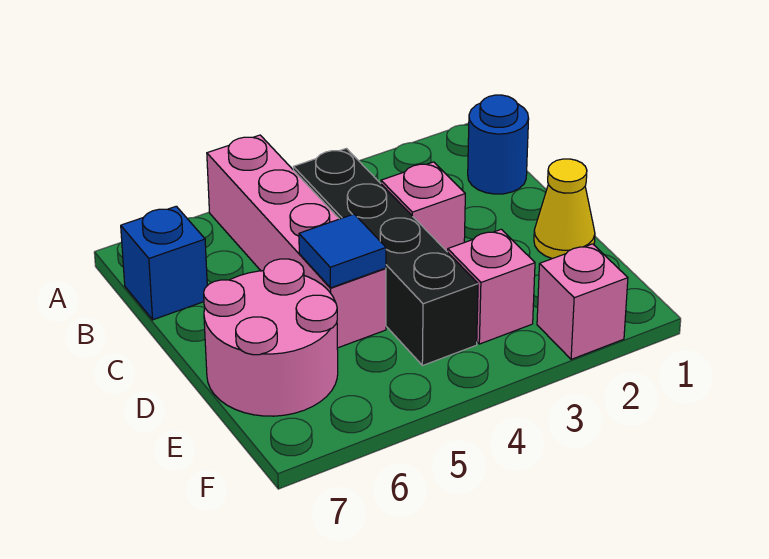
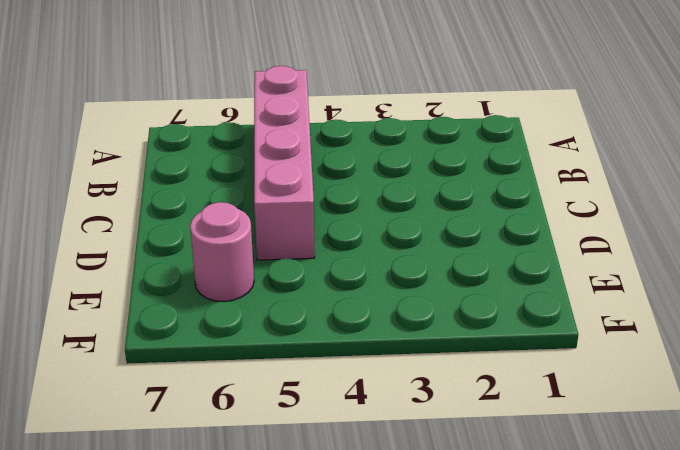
pink 1x1 round brick [190,202,254,302] -> pink 2x2 round brick [204,259,338,416]
none -> blue 1x1 round brick [468,95,529,194]
none -> black 1x4 brick [293,148,478,366]

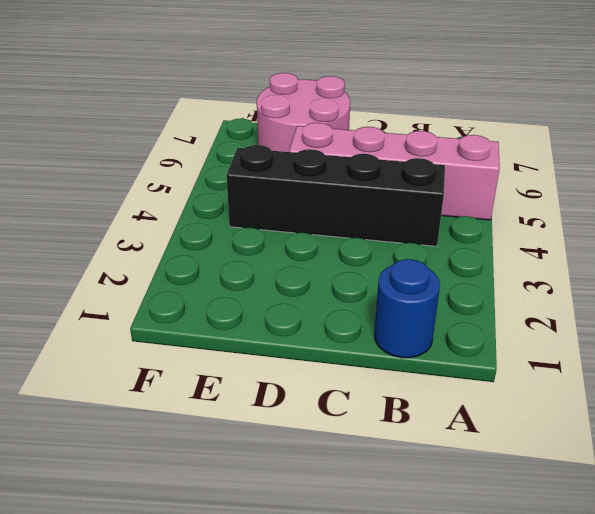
none -> blue 1x1 brick [121,206,207,320]
none -> pink 1x1 brick [381,162,465,252]

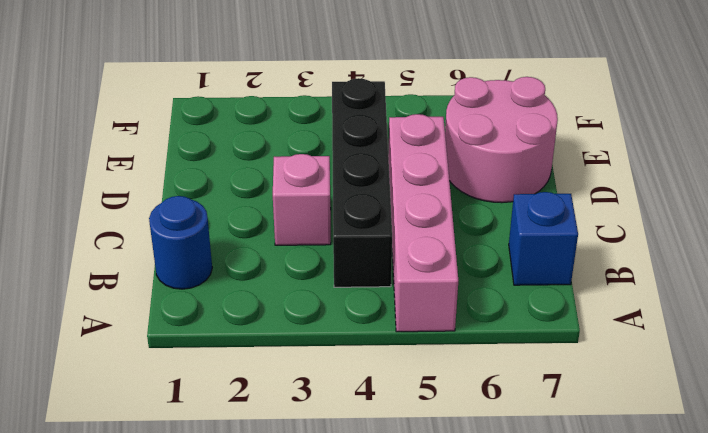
none -> yellow 1x1 cone [534,159,595,259]
none -> pink 1x1 brick [448,229,535,344]

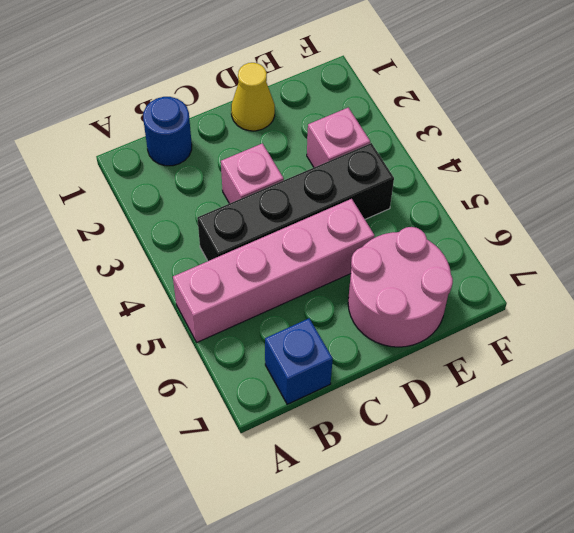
none -> pink 1x1 brick [537,244,628,359]
none -> blue 1x1 tile [299,214,386,288]

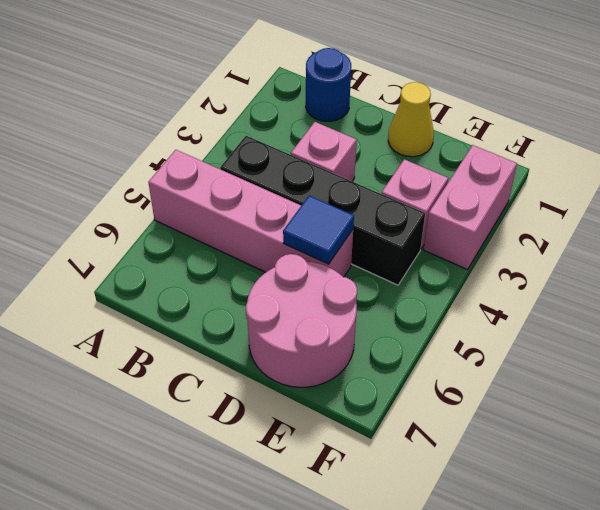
pink 1x2 brick [424,145,517,270] -> pink 1x1 brick [537,244,628,359]
none -> blue 1x1 brick [121,206,207,320]

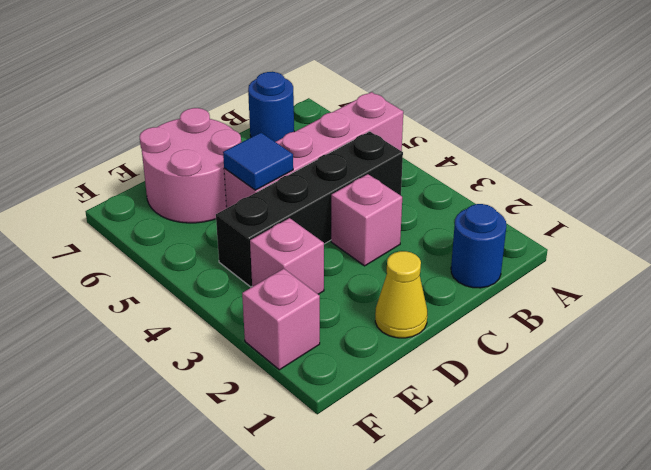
blue 1x1 round brick [248,72,294,142] -> blue 1x1 brick [121,206,207,320]

